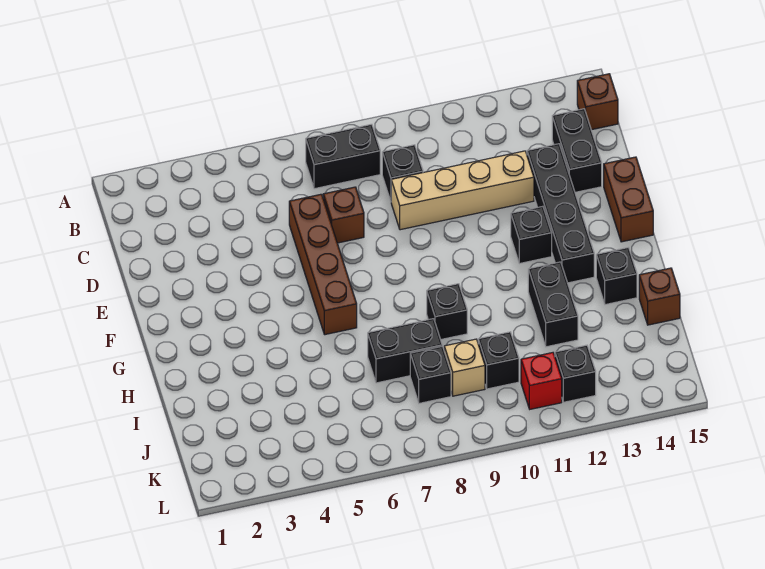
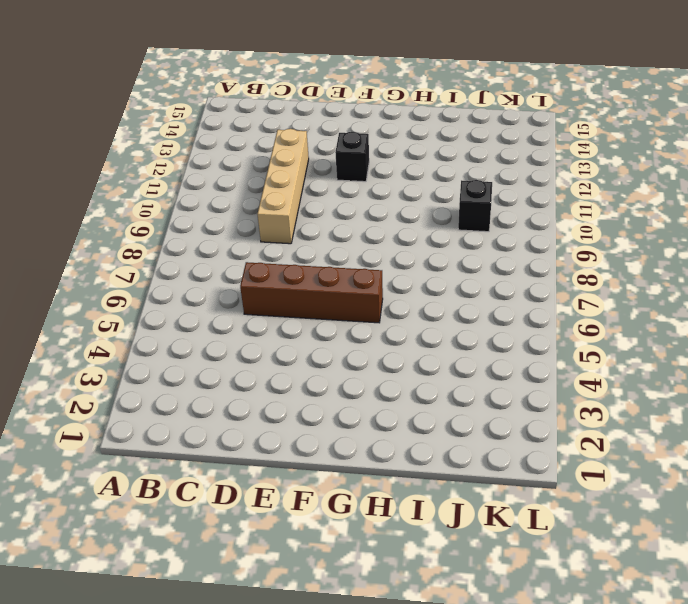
none -> black 1x2 brick [306,124,380,189]
none -> brown 1x1 brick [577,74,618,130]
none -> black 1x1 brick [382,145,423,201]

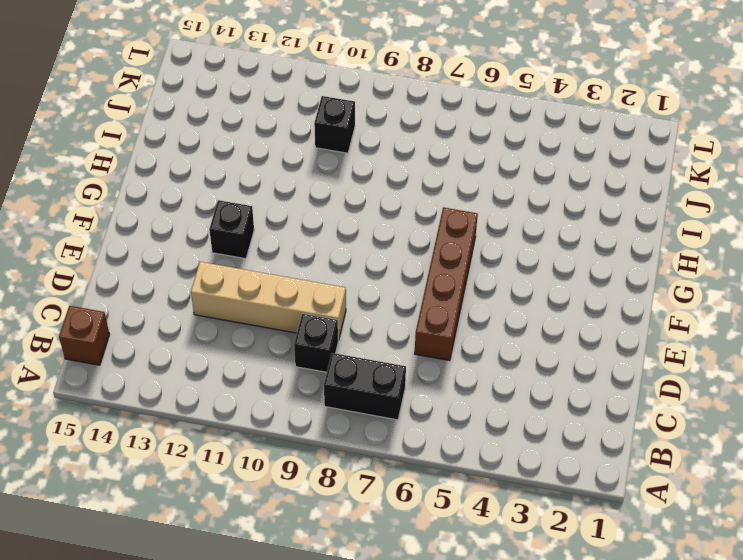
none -> black 1x2 brick [552,109,602,192]
none -> brown 1x1 brick [323,187,364,243]
none -> black 1x4 brick [527,144,594,283]

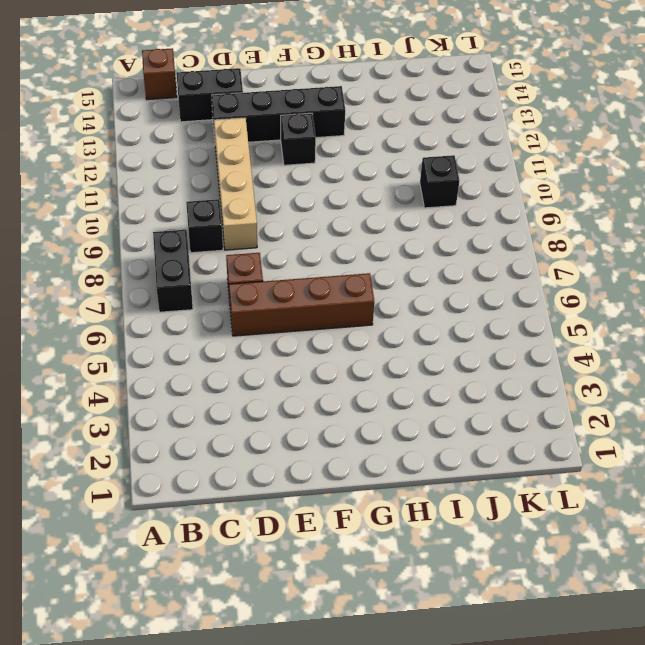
none -> brown 1x2 brick [604,157,653,242]
none -> black 1x1 brick [427,284,467,339]
none -> black 1x2 brick [528,262,578,347]

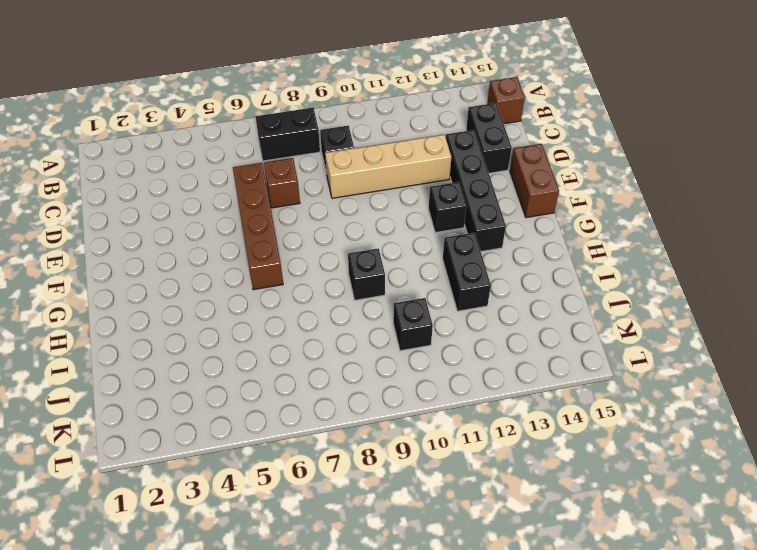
none -> black 1x1 brick [596,248,637,305]
none -> black 1x2 brick [368,319,442,383]
none -> brown 1x1 brick [639,268,680,325]

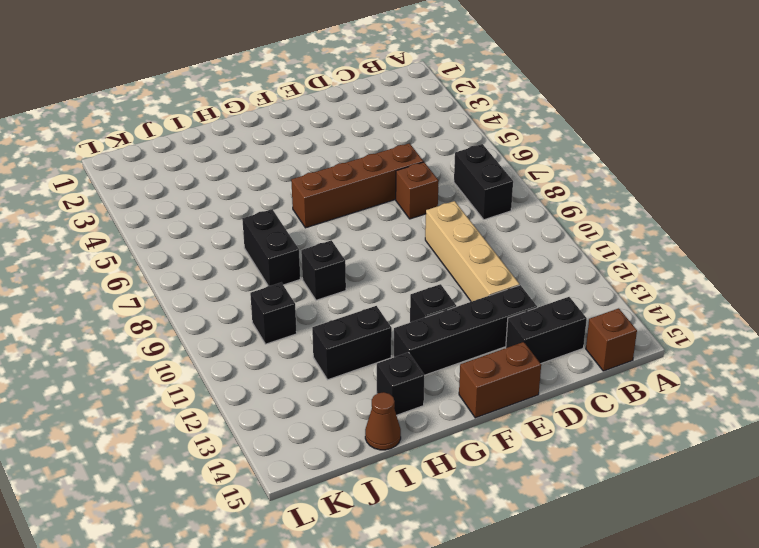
brown 1x1 cone [365,392,401,450] -> brown 1x1 brick [639,268,680,325]
none -> black 1x1 brick [382,145,423,201]
none -> black 1x1 brick [410,346,451,403]
none -> tan 1x1 brick [444,339,485,396]

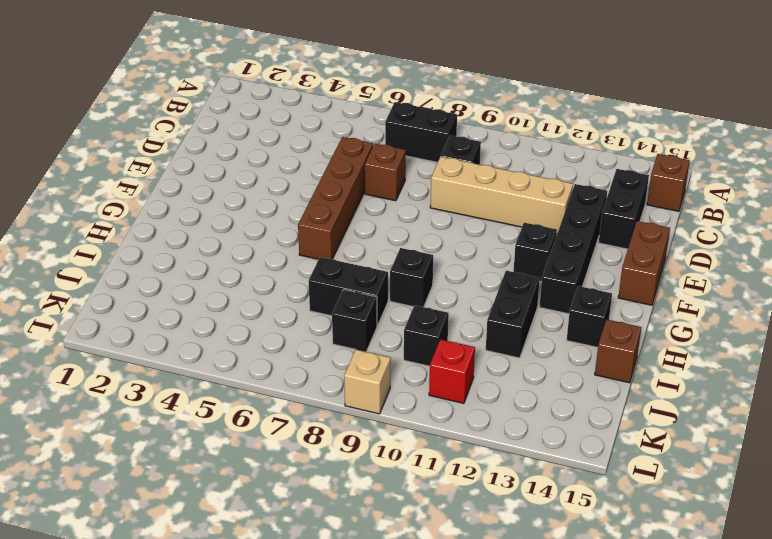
tan 1x1 brick [344,350,391,414] -> tan 1x1 brick moved to [444,339,485,396]
none -> black 1x1 brick [555,345,596,402]

